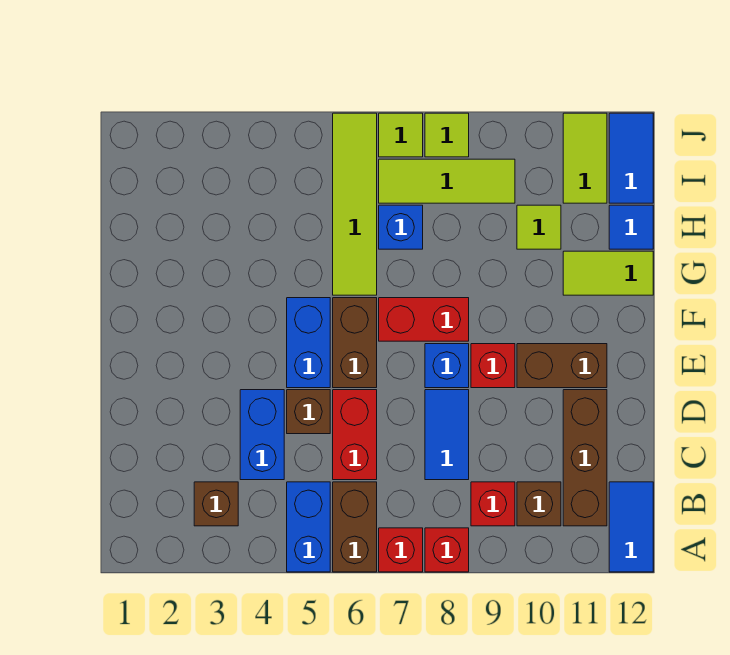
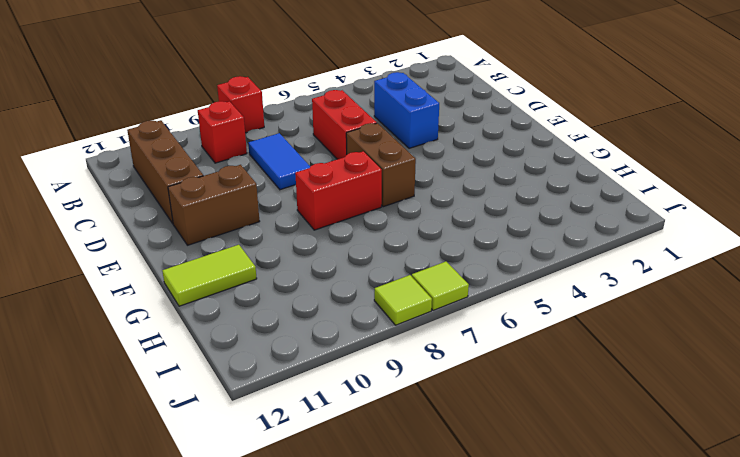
none -> blue 1x2 brick [287,482,330,572]
none -> brown 1x2 brick [333,482,377,572]
none -> red 1x1 brick [379,528,423,572]

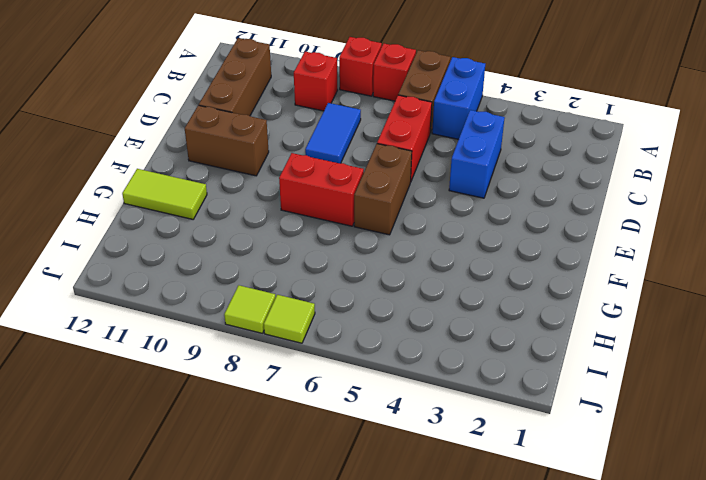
none -> blue 1x2 tile [609,482,653,572]
none -> brown 1x1 brick [194,482,238,526]
none -> brown 1x1 brick [517,482,561,526]

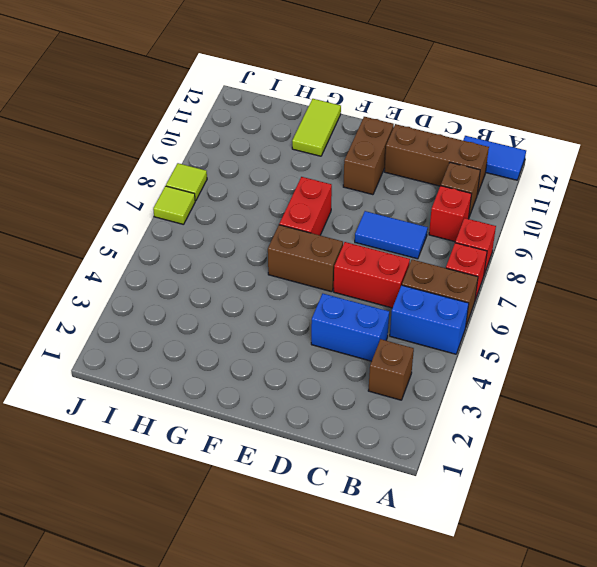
none -> brown 1x1 brick [287,390,330,434]
none -> blue 1x2 brick [287,298,330,388]
none -> blue 1x1 brick [425,344,469,388]

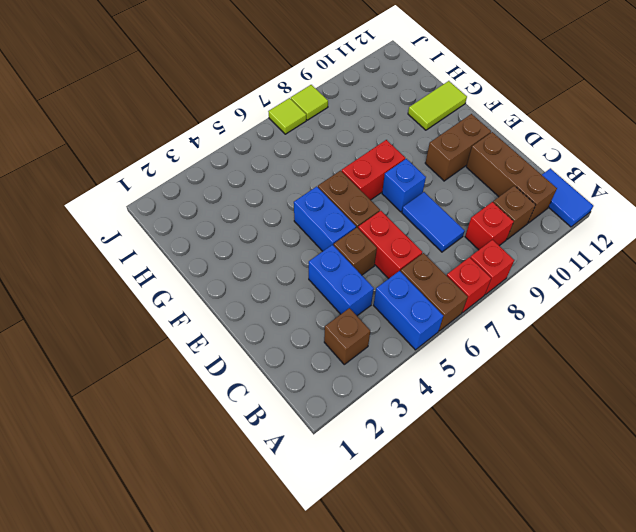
none -> red 1x1 brick [471,344,515,388]
none -> lime 1x4 tile [333,113,377,295]
none -> blue 1x1 brick [379,205,423,249]

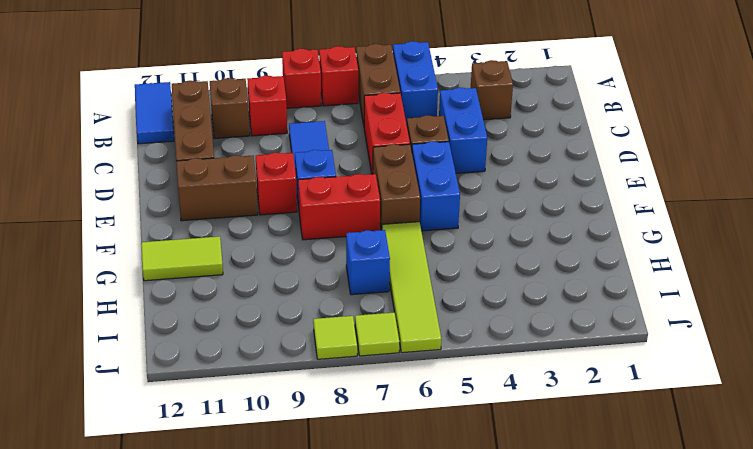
none -> lime 1x1 tile [517,205,561,249]
none -> blue 1x1 tile [609,205,653,249]
none -> lime 1x3 tile [379,159,515,203]

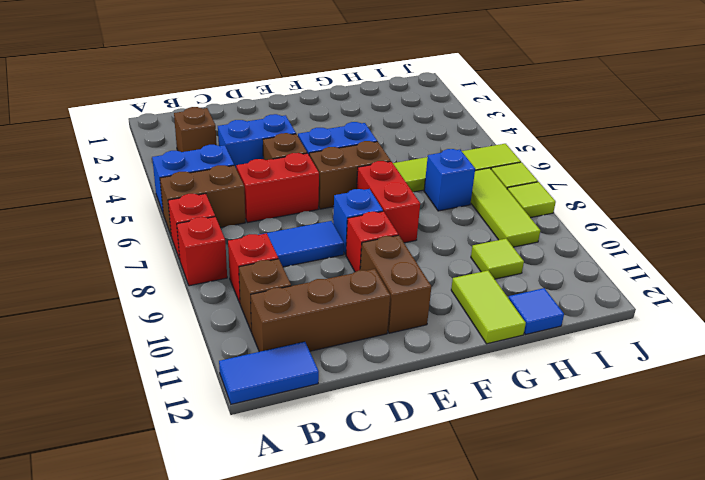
none -> lime 1x2 tile [563,113,607,203]
none -> blue 1x2 tile [609,113,653,203]

